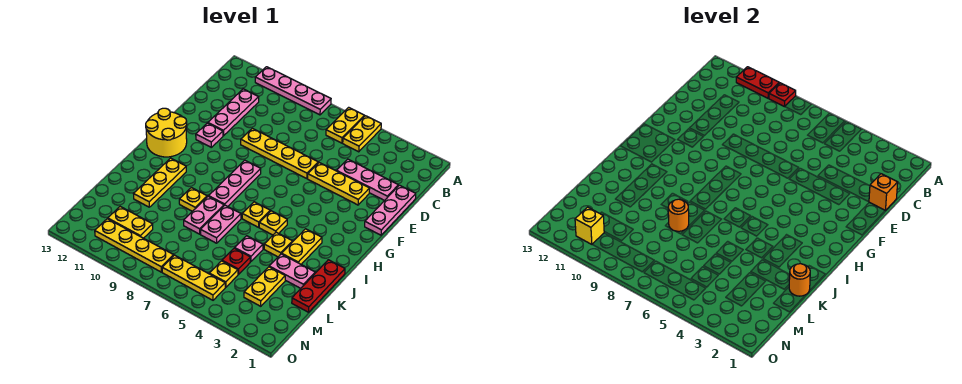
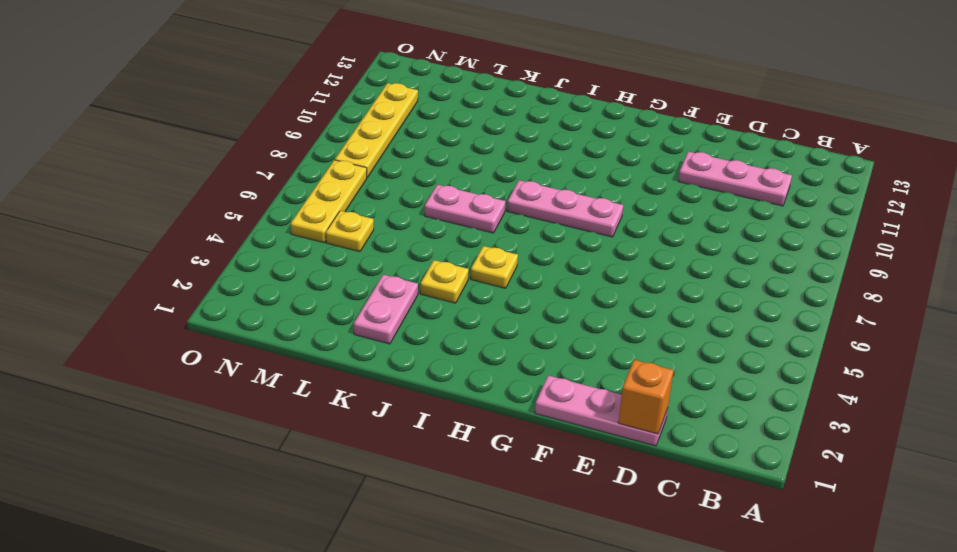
none -> yellow 1x2 plate [343,116,381,152]
none -> yellow 1x2 plate [326,107,364,143]
none -> pink 1x4 plate [255,67,331,115]
none -> pink 1x3 plate [337,159,398,201]

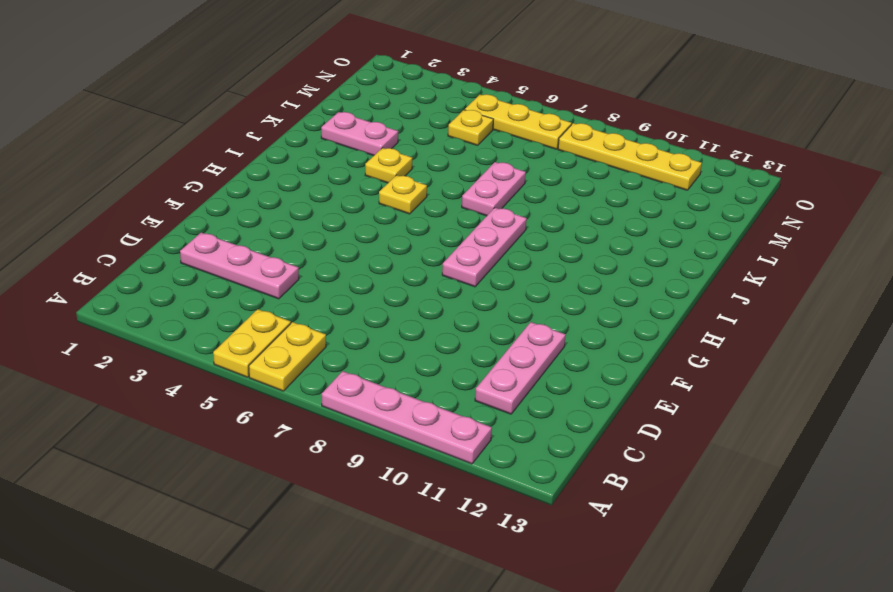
none -> pink 1x3 plate [365,185,416,235]
none -> yellow 1x3 plate [308,163,370,205]
none -> yellow 1x4 plate [241,128,318,179]
none -> pink 1x1 plate [196,123,223,147]

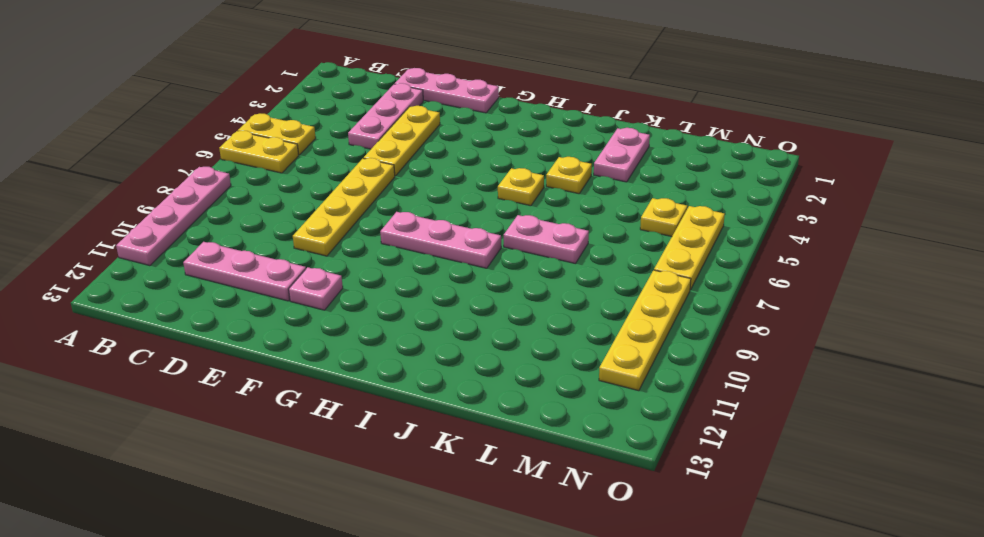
none -> yellow 2x2 round brick [146,108,187,157]
none -> yellow 1x2 plate [282,229,322,264]
none -> yellow 1x1 plate [242,202,270,227]
none -> yellow 1x3 plate [134,158,186,207]

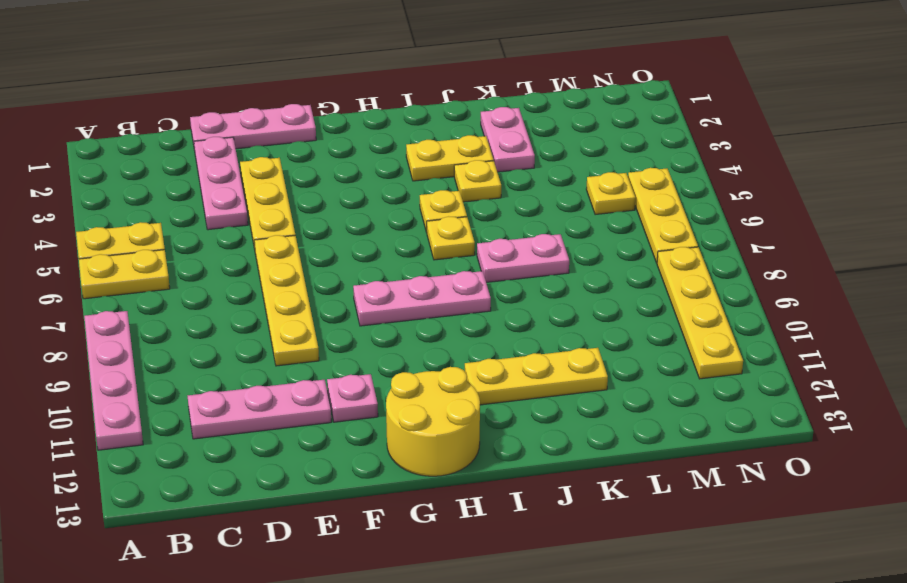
none -> red 1x3 plate [292,260,345,312]
none -> pink 1x2 plate [184,196,224,234]
none -> yellow 1x1 plate [179,188,207,211]
none -> pink 1x1 plate [235,236,263,262]

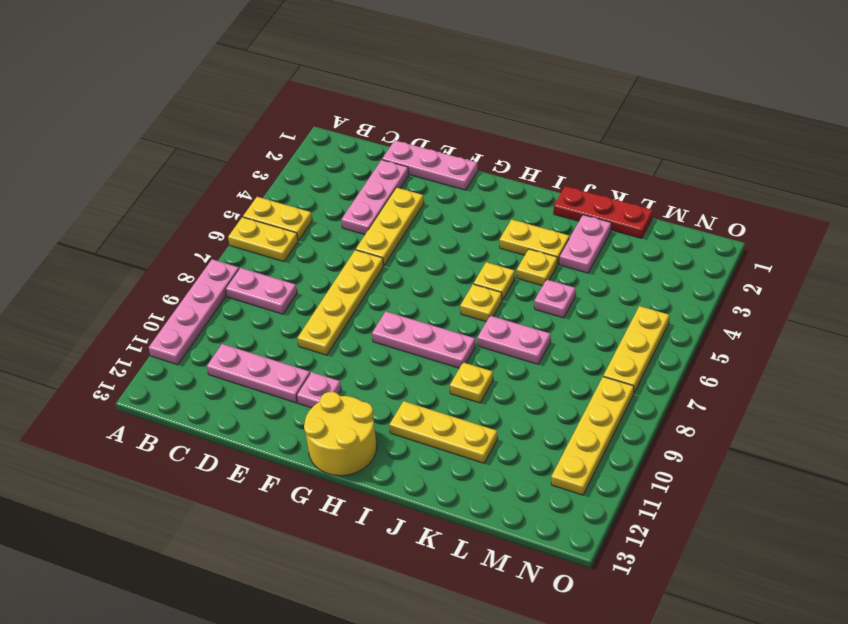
pink 1x2 plate [226,268,297,314] -> pink 1x2 plate moved to [184,196,224,234]
none -> yellow 1x2 plate [244,267,285,306]
none -> red 1x1 plate [222,248,250,275]
none -> yellow 1x1 plate [209,261,238,287]
none -> yellow 1x2 plate [108,207,153,238]

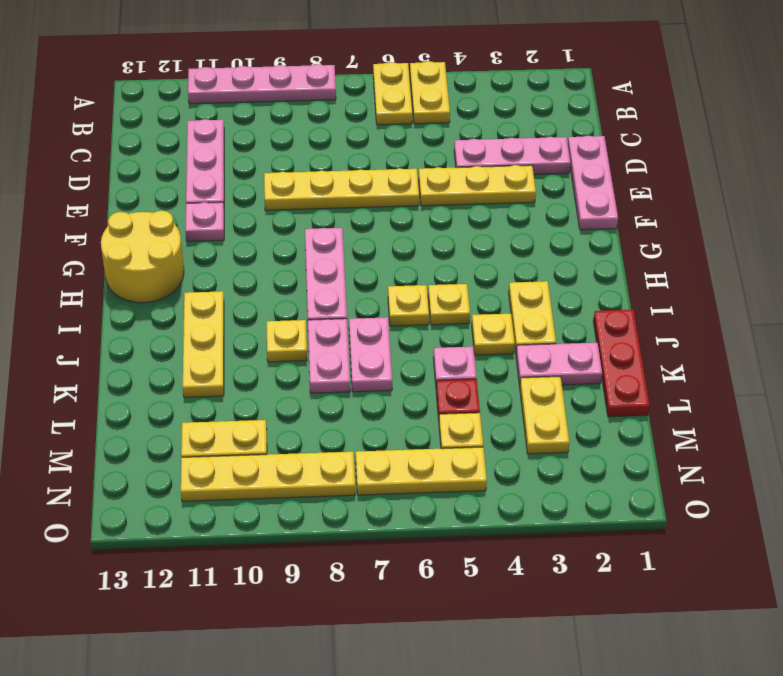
none -> red 1x1 plate [769,83,796,107]
none -> red 1x2 plate [736,67,779,98]
none -> orange 1x1 brick [869,174,898,210]
none -> orange 1x1 round brick [789,264,810,296]

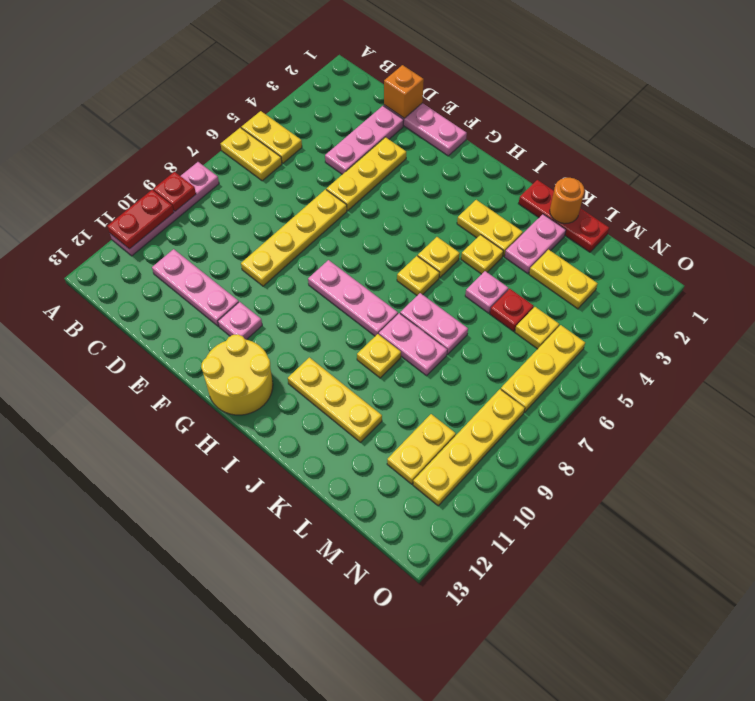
none -> orange 1x1 round brick [668,199,689,231]
none -> yellow 1x1 brick [575,207,604,244]

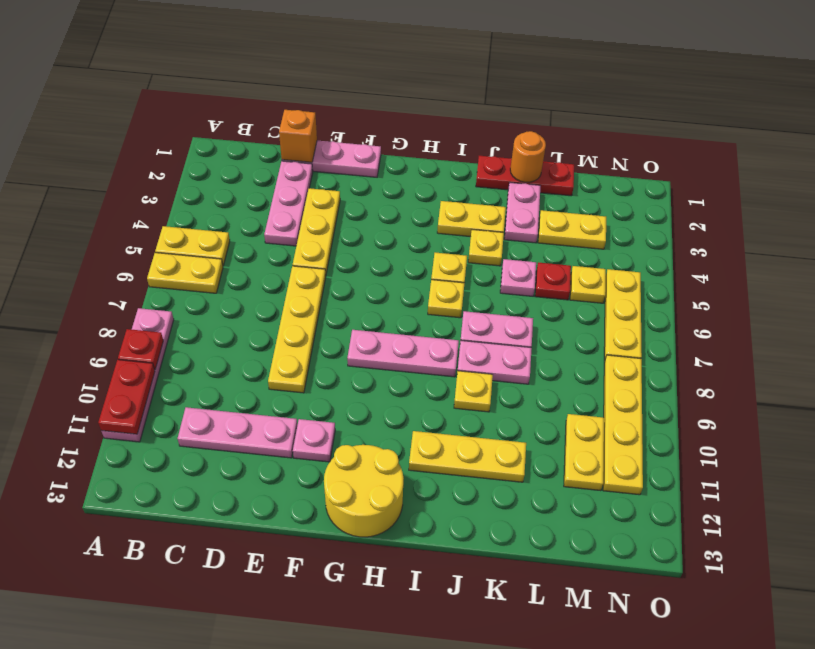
none -> orange 1x1 round brick [668,199,689,231]
none -> yellow 1x1 brick [575,207,604,244]

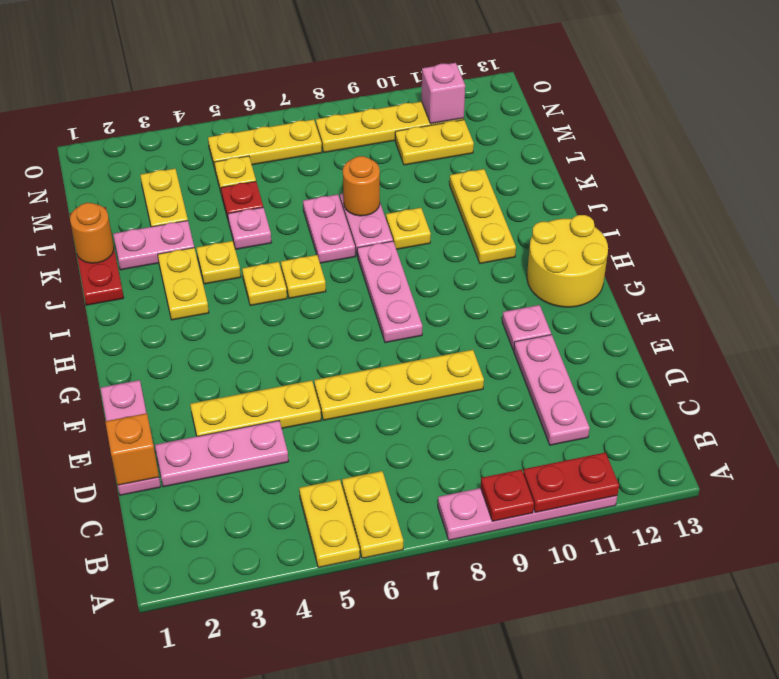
pink 1x1 brick [422,63,465,124] -> yellow 1x1 brick [575,207,604,244]

